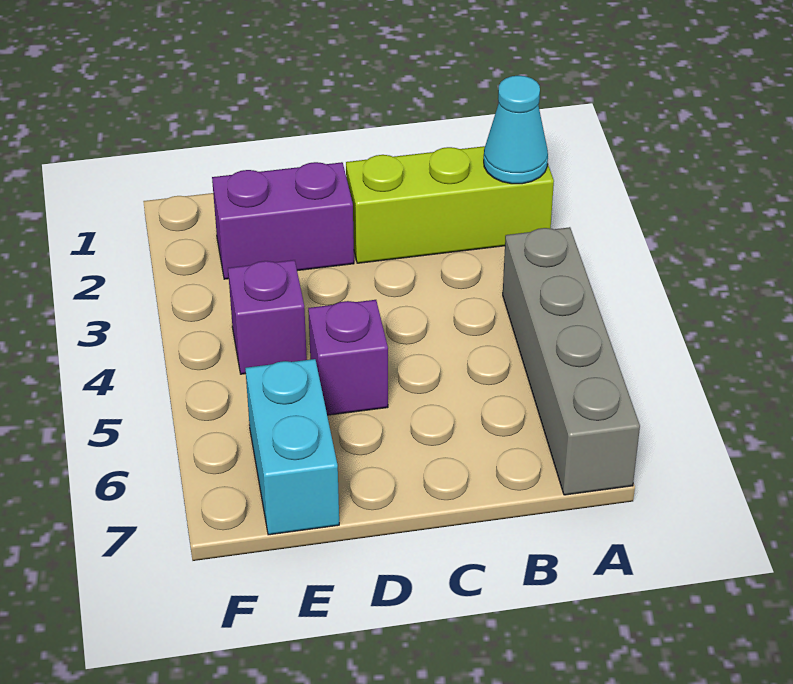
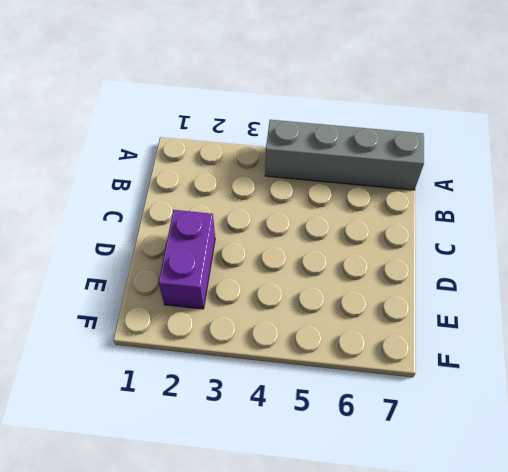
none -> lime 1x3 brick [346,146,554,263]
none -> purple 1x1 brick [308,300,388,415]

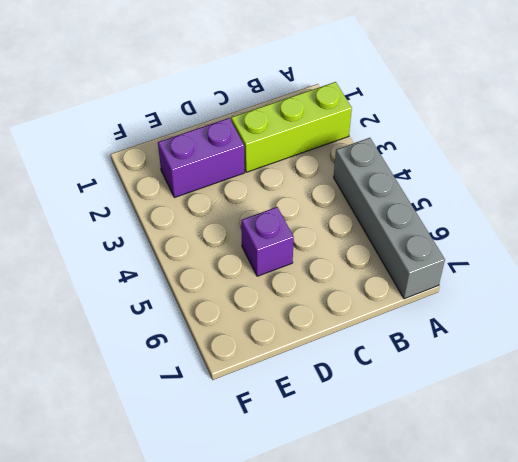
none -> purple 1x1 brick [228,260,307,374]
none -> cyan 1x2 brick [245,359,339,535]

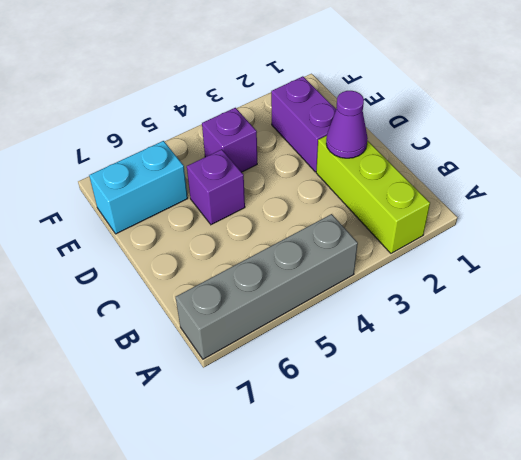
purple 1x1 cone [326,91,368,158] -> none
none -> cyan 1x1 cone [484,76,548,184]

